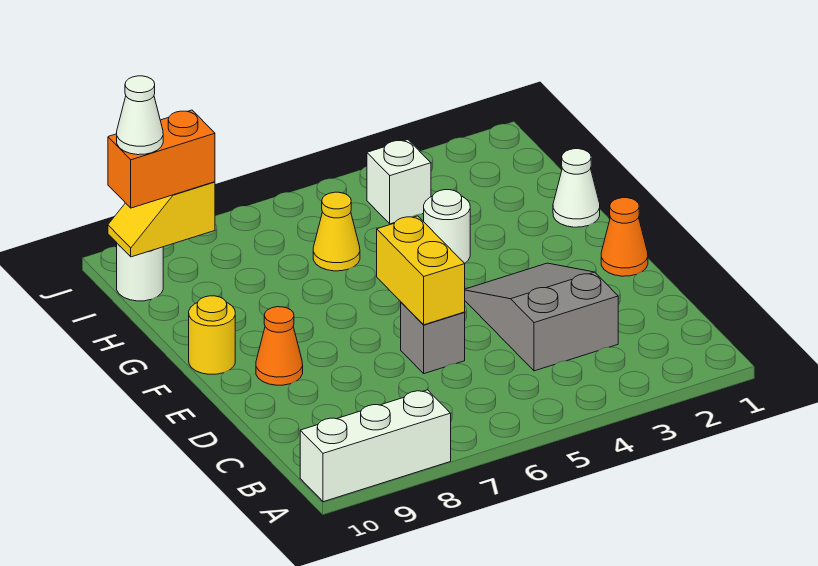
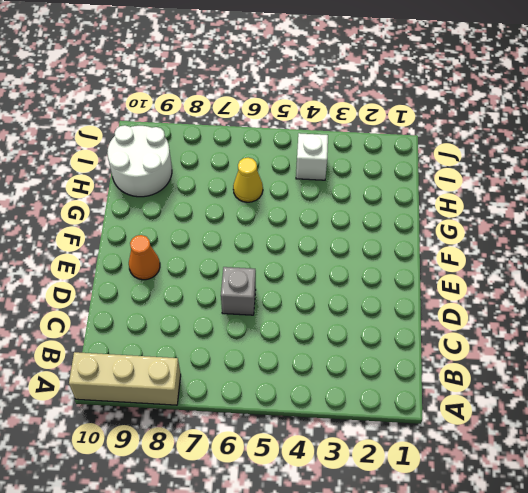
tan 1x3 brick [69,352,181,405] -> white 1x3 brick [300,390,451,502]
white 2x2 round brick [107,125,172,197] -> white 1x1 round brick [117,244,163,301]
none -> grey 2x3 slope [465,263,618,371]
none -> orange 1x1 cone [601,198,648,276]
none -> yellow 1x1 round brick [189,296,235,374]

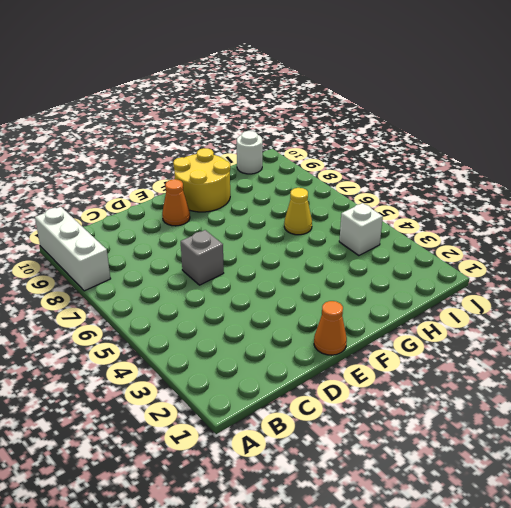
yellow 2x2 round brick [173,148,230,212] -> yellow 1x1 round brick [189,296,235,374]
none -> grey 2x3 slope [465,263,618,371]
none -> white 1x1 cone [553,149,600,227]
none -> white 1x1 round brick [424,190,470,263]

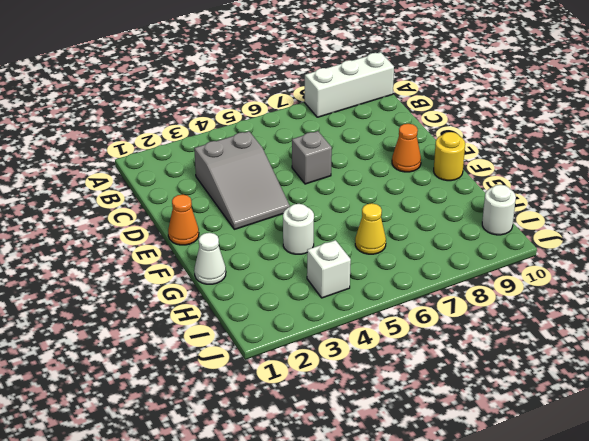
none -> yellow 1x2 brick [377,216,465,325]
none -> yellow 1x2 slope [108,182,215,257]
none -> orange 1x2 brick [108,110,215,208]

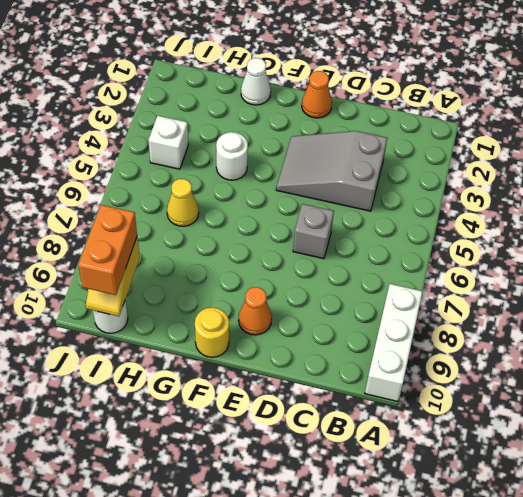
none -> yellow 1x2 brick [377,216,465,325]
none -> white 1x1 cone [117,76,163,155]

